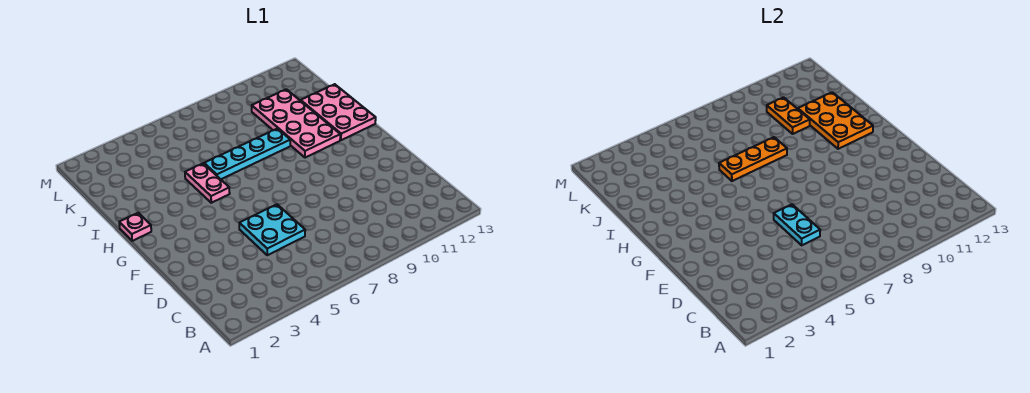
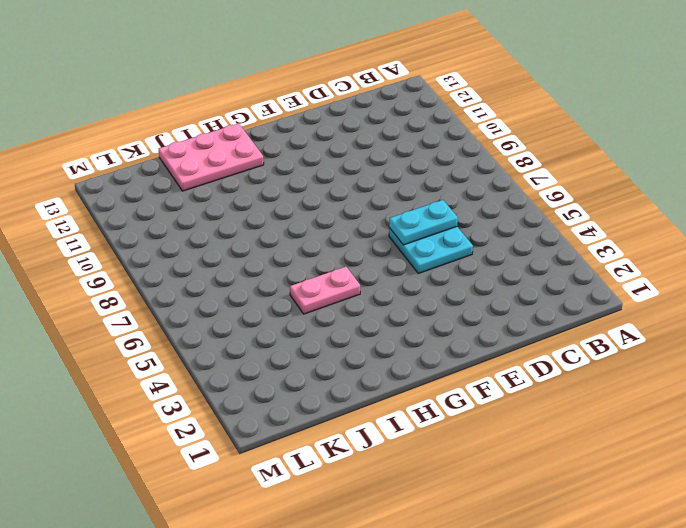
none -> pink 1x1 plate [119,213,151,241]
none -> pink 2x4 plate [252,89,340,158]

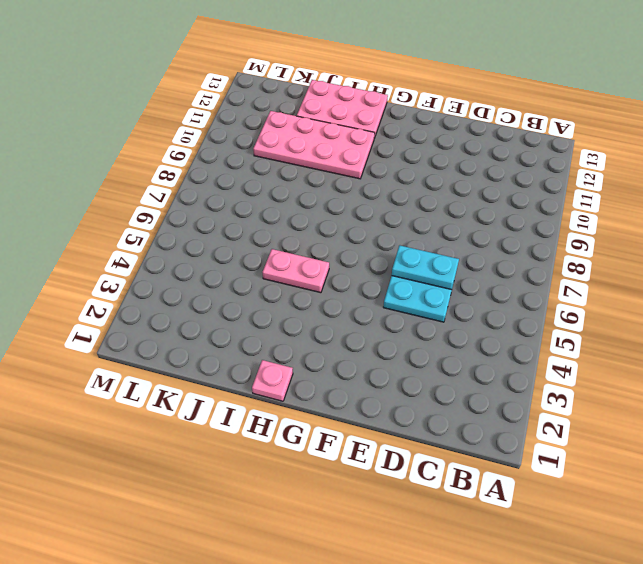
none -> cyan 1x4 plate [204,129,290,179]
none -> orange 2x3 plate [798,92,873,149]

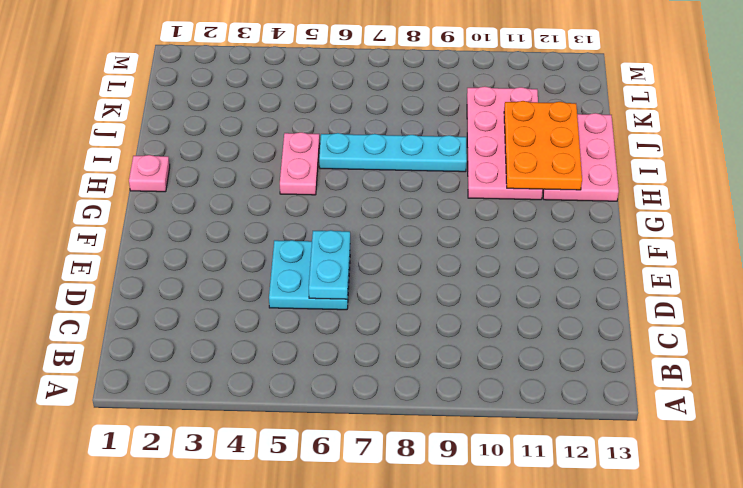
none -> orange 1x3 plate [719,137,787,181]
none -> orange 1x2 plate [767,97,810,134]

